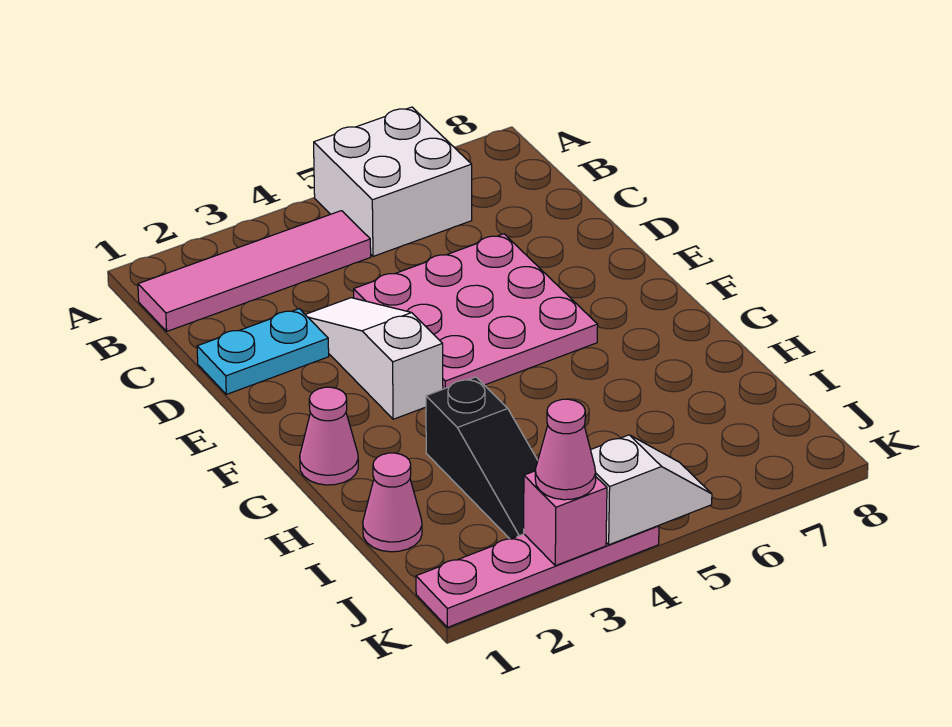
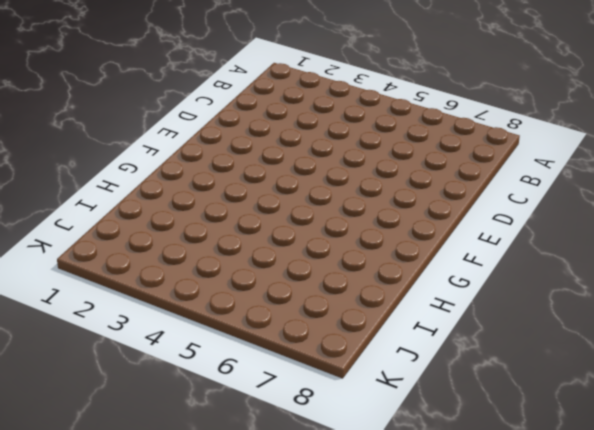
none -> white 2x2 brick [314,107,472,256]
none -> pink 1x4 tile [138,211,371,331]
none -> cyan 1x2 plate [197,309,329,394]

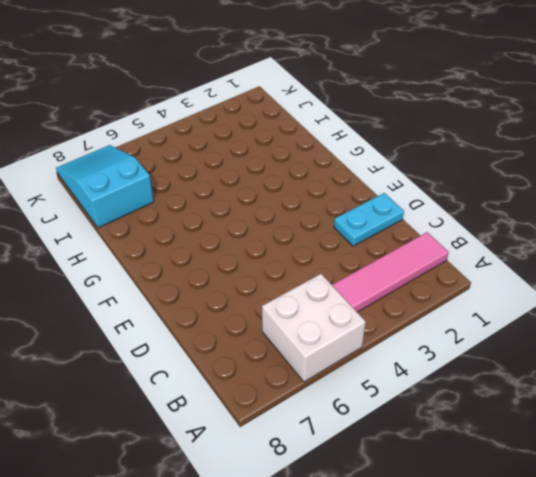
cyan 2x3 slope [56,145,154,228] -> none
none -> white 1x3 slope [305,298,443,419]
none -> pink 3x3 plate [354,234,598,389]
none -> pink 1x1 cone [300,387,358,485]

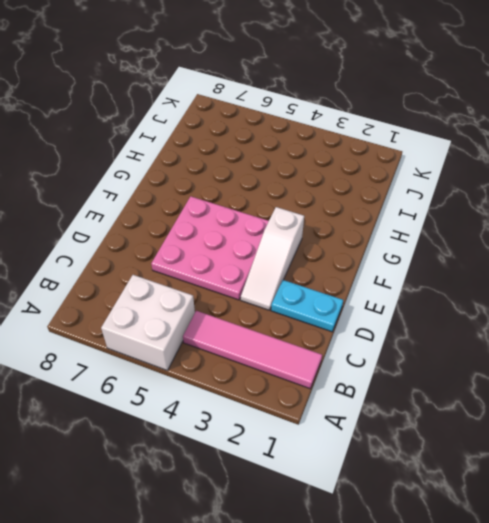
none -> pink 1x1 cone [300,387,358,485]
none -> black 1x3 slope [426,377,538,539]
none -> pink 1x1 cone [363,453,422,552]

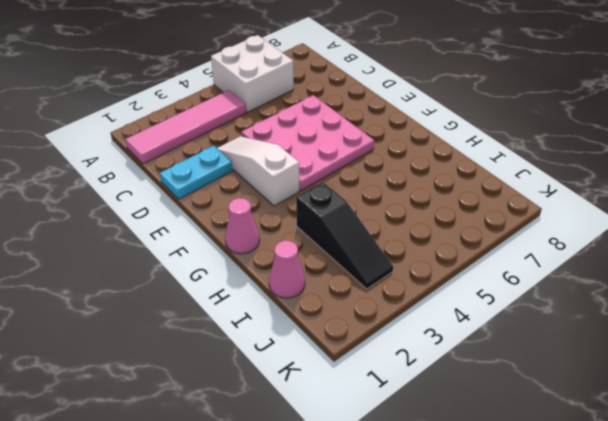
none -> pink 1x4 plate [416,526,659,627]
none -> pink 1x1 brick [524,471,607,566]
none -> white 1x2 slope [591,435,712,545]

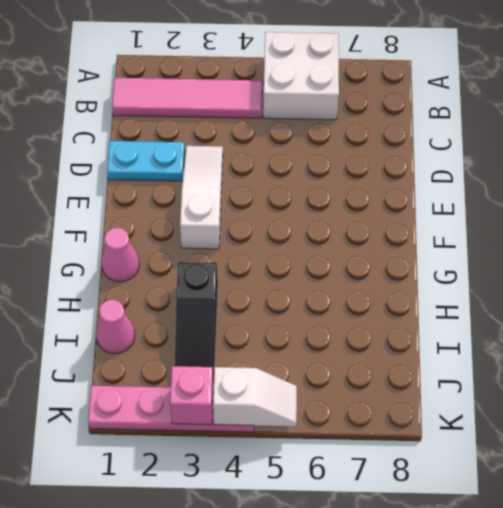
none -> pink 3x3 plate [354,234,598,389]
none -> pink 1x1 cone [535,399,596,500]

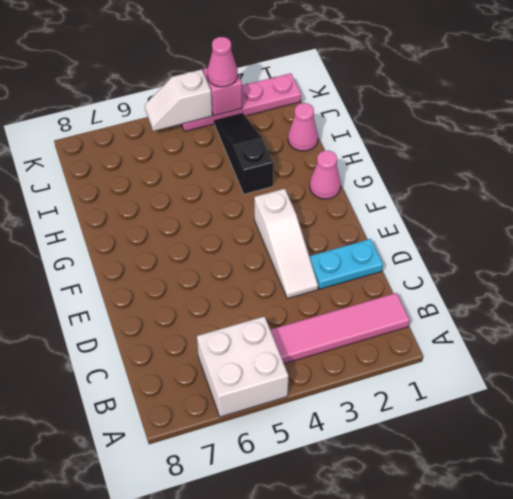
none -> pink 3x3 plate [354,234,598,389]

